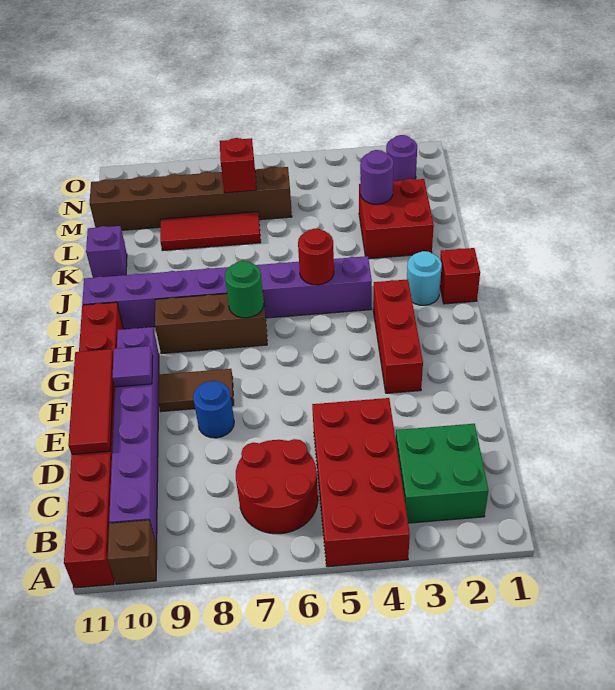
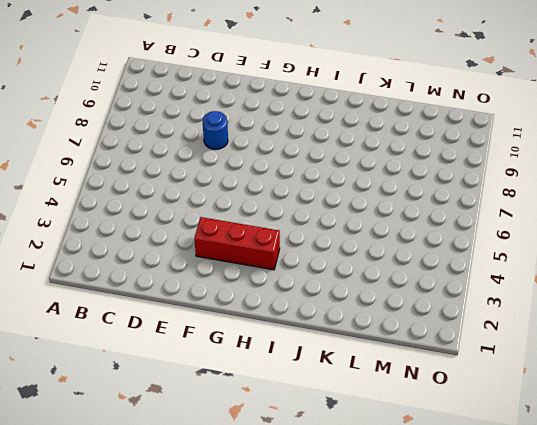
none -> red 2x4 brick [312,398,410,567]
none -> brown 1x1 brick [108,520,157,584]
none -> red 1x8 brick [64,302,123,588]

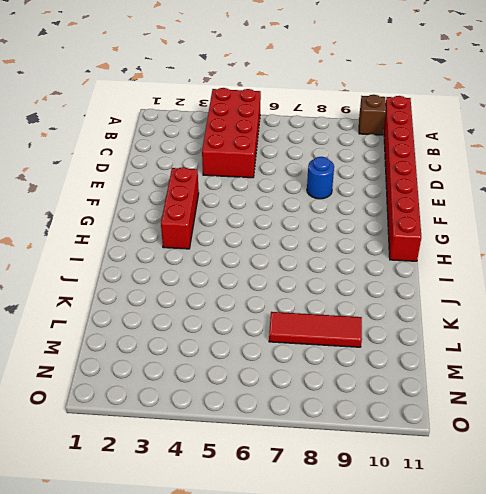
none -> green 2x2 brick [396,424,489,523]
none -> red 2x2 round brick [236,439,318,534]
none -> purple 1x6 brick [109,327,159,544]

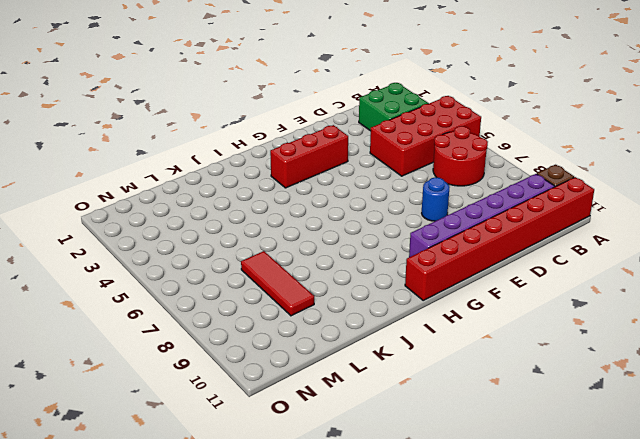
none -> brown 1x2 tile [158,369,234,412]
none -> brown 1x3 brick [155,294,267,354]
none -> red 1x1 brick [440,248,480,304]

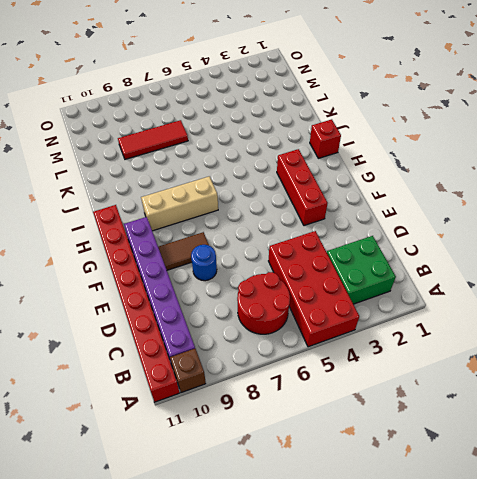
tan 1x3 brick [141,176,218,231] -> brown 1x3 brick [155,294,267,354]
none -> cyan 1x1 round brick [407,251,442,305]
none -> purple 1x8 brick [82,256,372,329]
none -> red 2x2 brick [359,179,434,259]

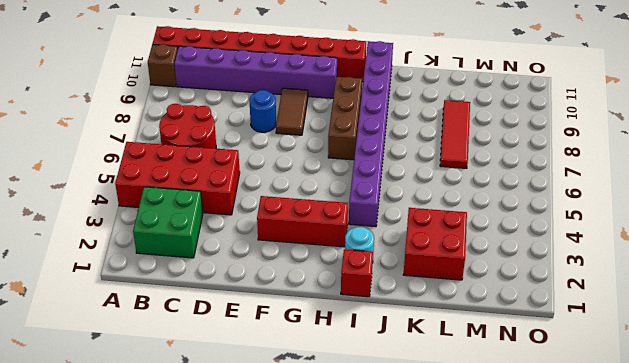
none -> purple 1x1 brick [86,226,127,278]
none -> brown 1x6 brick [90,167,292,230]
none -> purple 1x1 round brick [386,135,417,181]

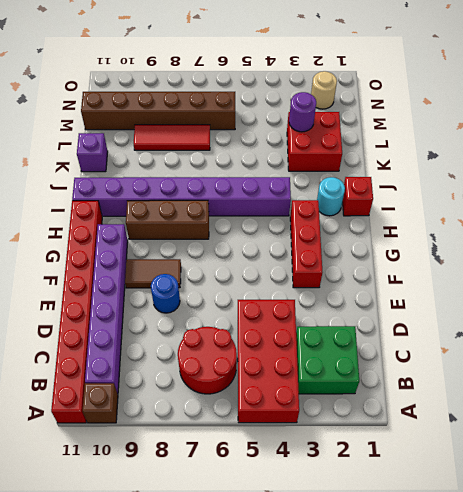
tan 1x1 round brick [311,71,337,109] -> purple 1x1 round brick [386,135,417,181]
none -> red 1x3 tile [68,349,113,454]
none -> purple 1x1 tile [112,346,153,387]
none -> green 1x1 round brick [225,261,264,318]

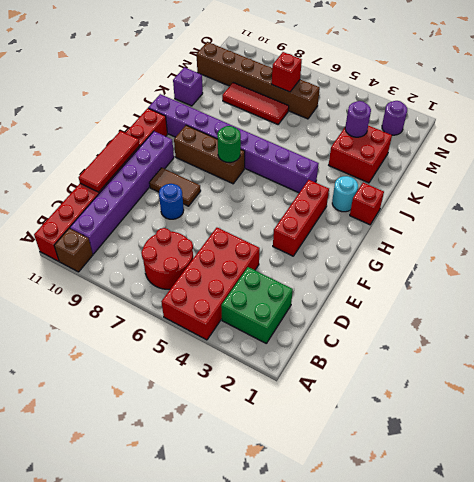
none -> purple 1x1 tile [112,346,153,387]
none -> red 1x1 round brick [298,229,334,285]

